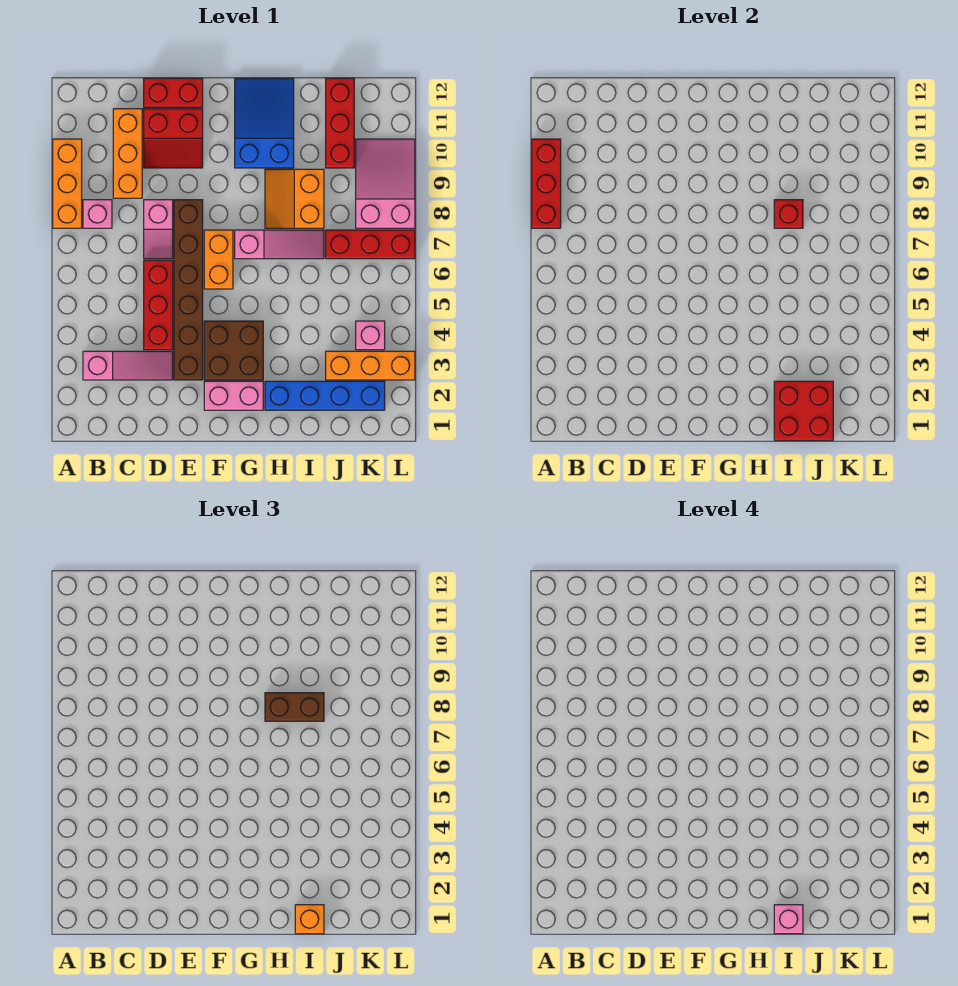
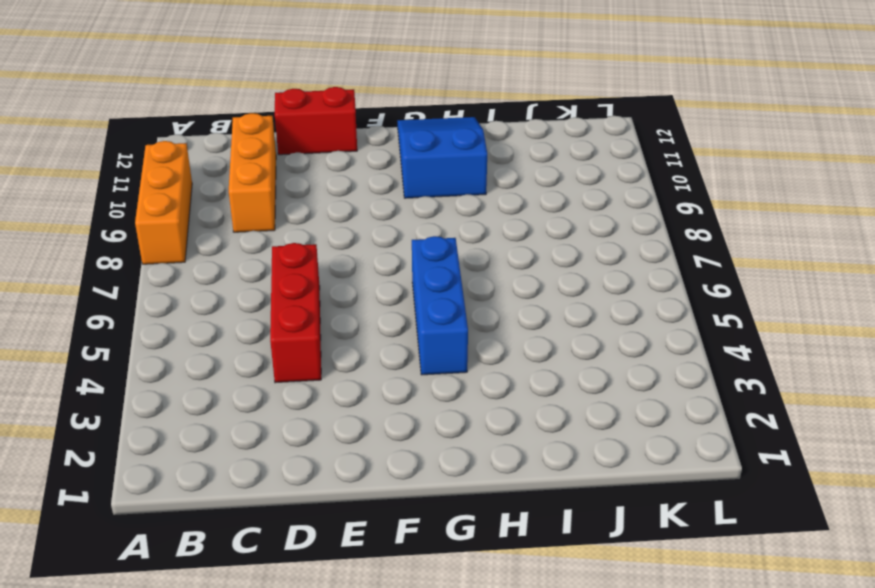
blue 1x3 brick [412,236,468,375] -> brown 2x2 brick [204,321,263,380]
none -> pink 1x3 slope [83,351,173,380]
none -> pink 1x1 brick [83,200,112,228]
none -> pink 1x2 slope [144,200,173,259]

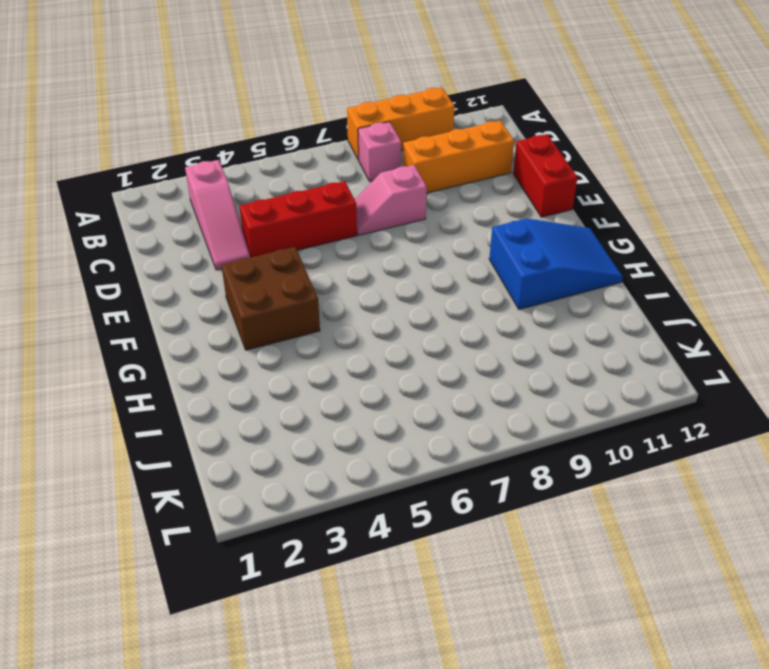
none -> red 2x2 slope [144,109,203,168]
none -> brown 1x6 brick [174,200,203,380]
none -> pink 1x2 brick [204,381,263,410]

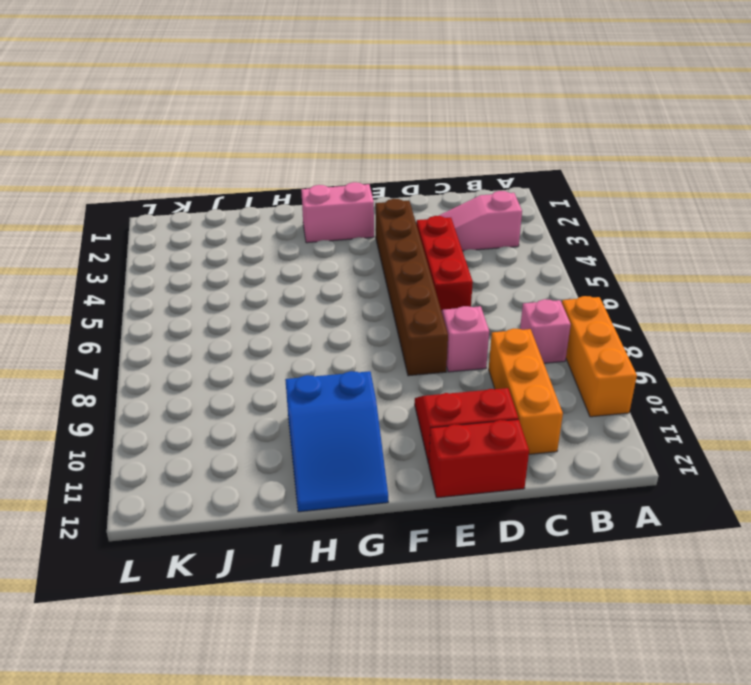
none -> brown 2x2 brick [204,321,263,380]
none -> orange 1x2 brick [204,230,233,289]
none -> pink 1x3 slope [235,230,324,259]

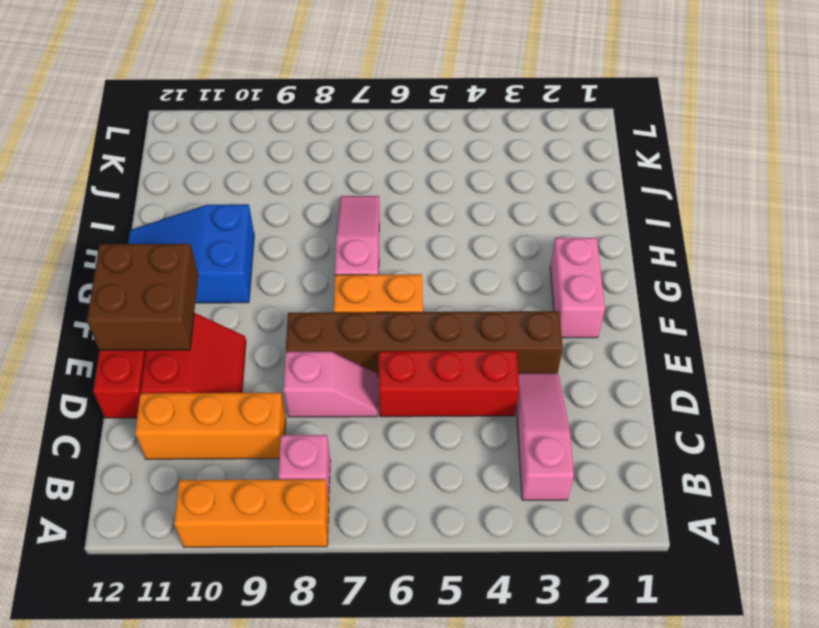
brown 2x2 brick [87,244,198,350] -> brown 2x2 brick moved to [204,321,263,380]
none -> blue 1x4 brick [265,381,385,410]
none -> orange 2x2 slope [265,169,324,228]
none -> orange 1x3 brick [326,351,415,380]

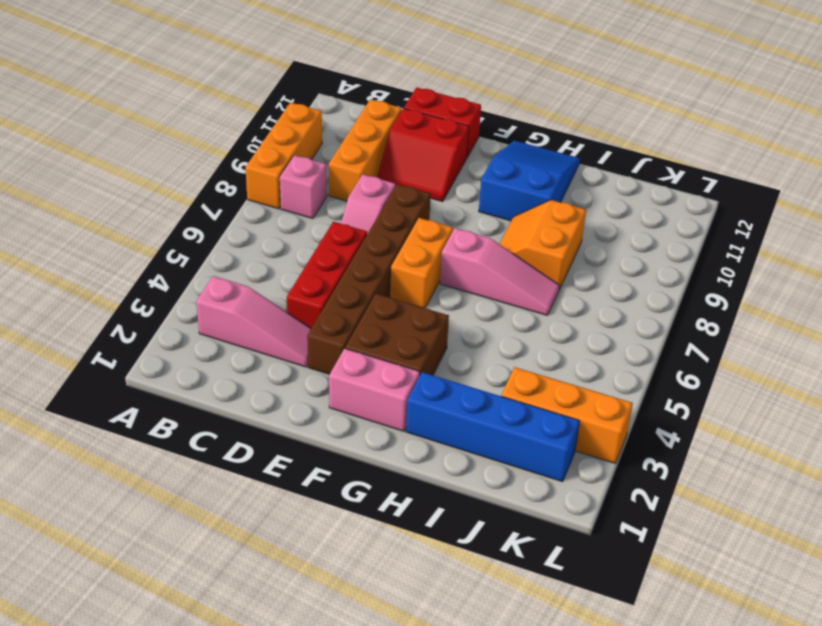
none -> red 1x3 brick [326,230,415,259]
none -> red 1x3 brick [326,78,354,168]
none -> pink 1x1 brick [356,321,385,350]

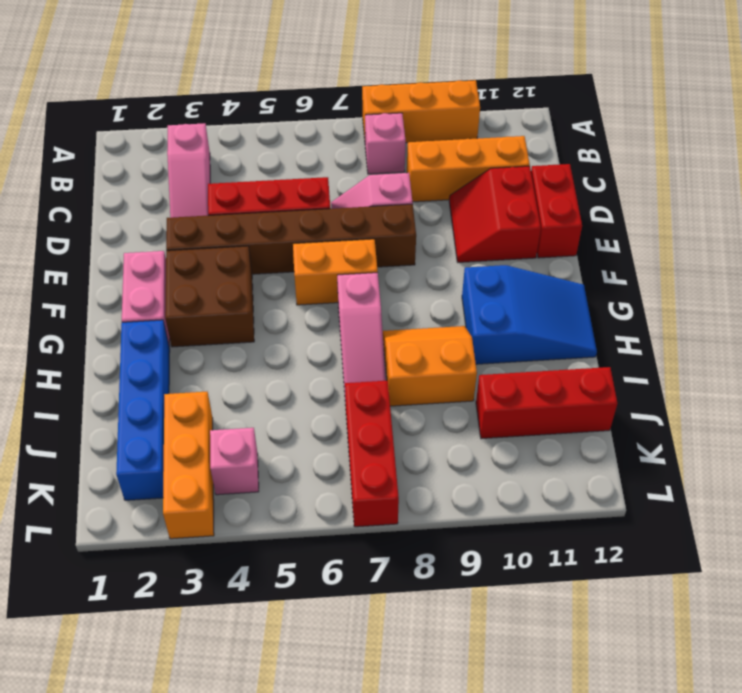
none -> pink 2x3 slope [356,139,415,228]
none -> red 1x3 brick [532,139,561,228]
none -> red 2x2 brick [774,381,833,441]

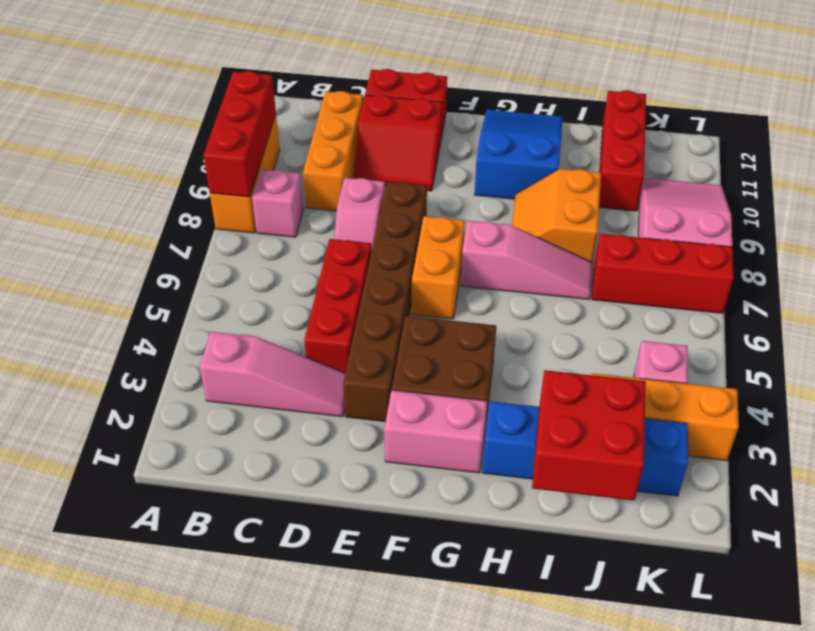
none -> red 1x1 brick [774,200,803,228]
none -> brown 1x2 brick [265,693,324,721]
none -> orange 1x1 brick [295,905,324,934]

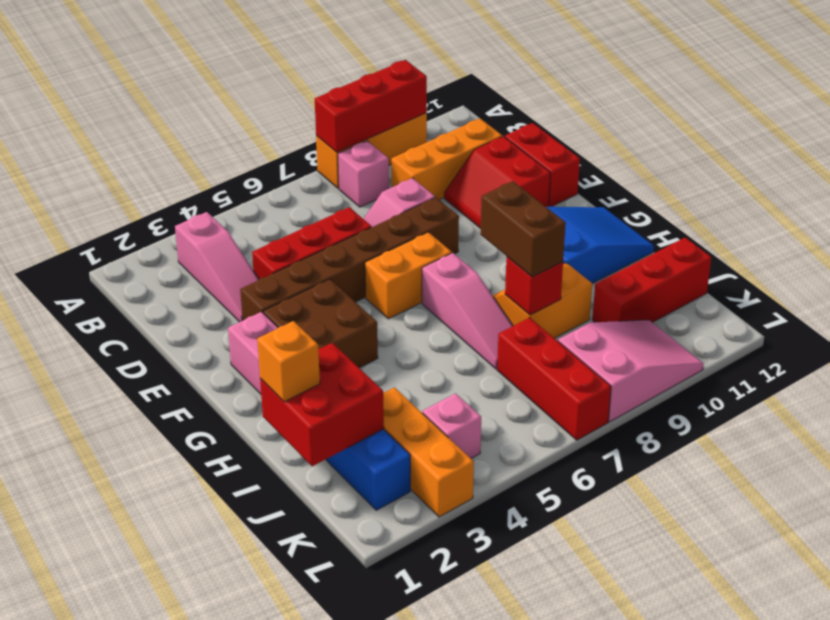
none -> pink 1x1 brick [774,905,803,934]

